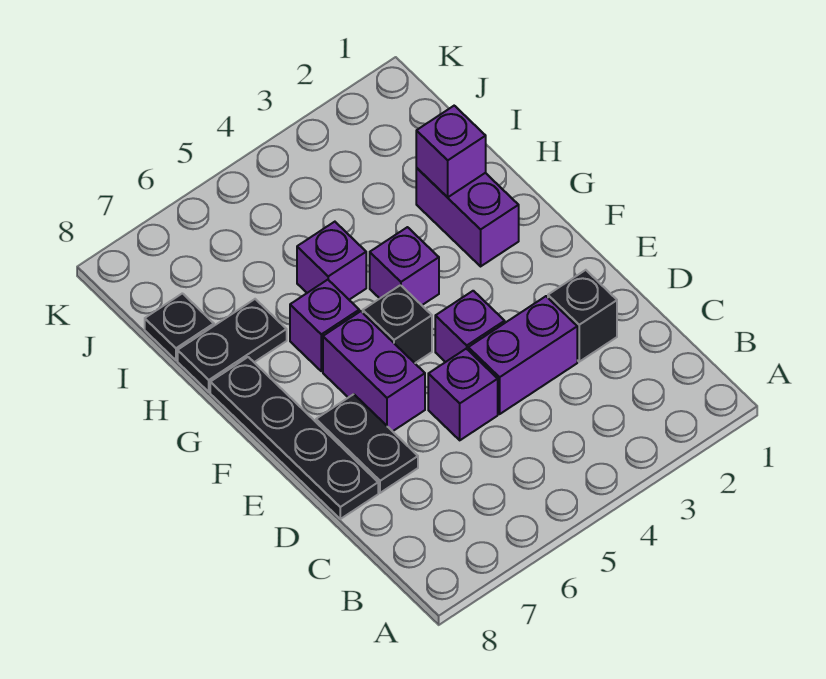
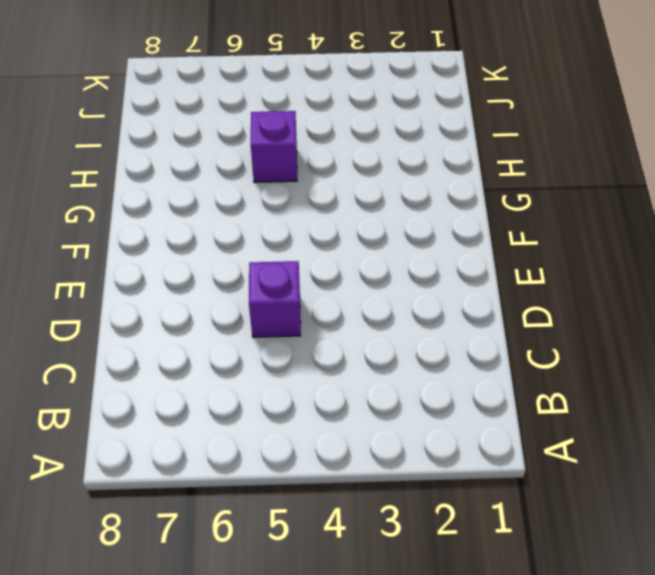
none -> black 1x1 brick [548,270,617,362]
none -> purple 1x2 brick [468,296,577,414]
none -> black 1x2 plate [316,394,418,493]

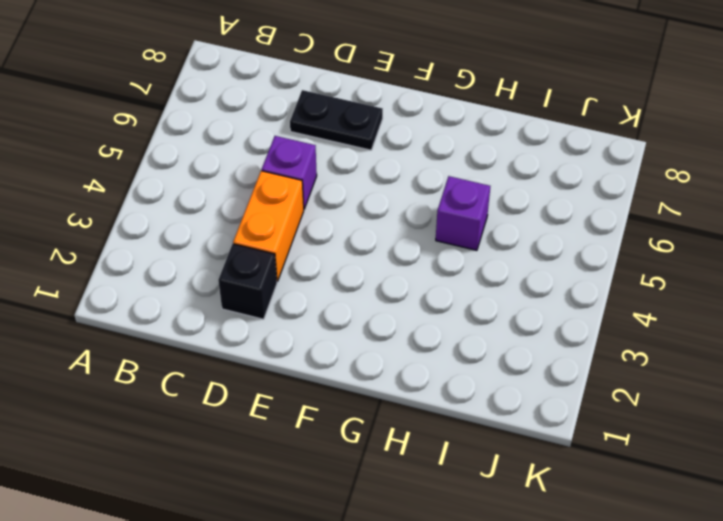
orange 1x2 brick [233,171,304,282] -> purple 1x2 brick [468,296,577,414]
none -> black 1x4 plate [210,357,378,519]
none -> purple 1x1 brick [435,291,505,362]
none -> purple 1x2 brick [323,311,425,431]

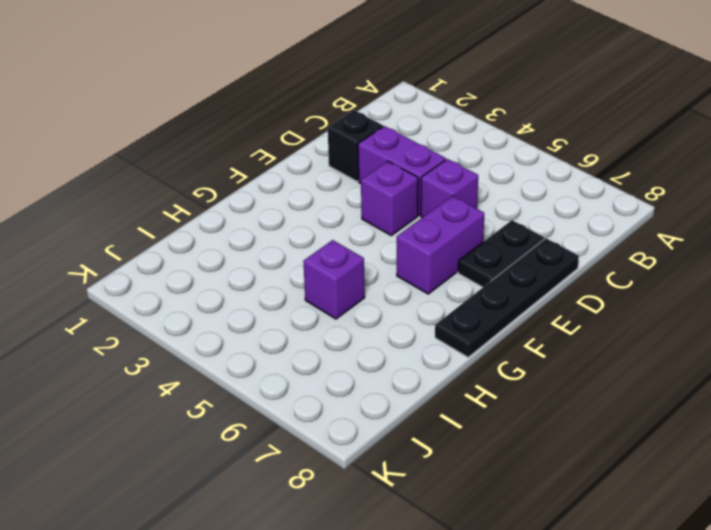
none -> black 1x1 brick [363,285,432,363]
none -> purple 1x2 brick [416,168,519,266]
none -> purple 1x1 brick [370,227,439,305]

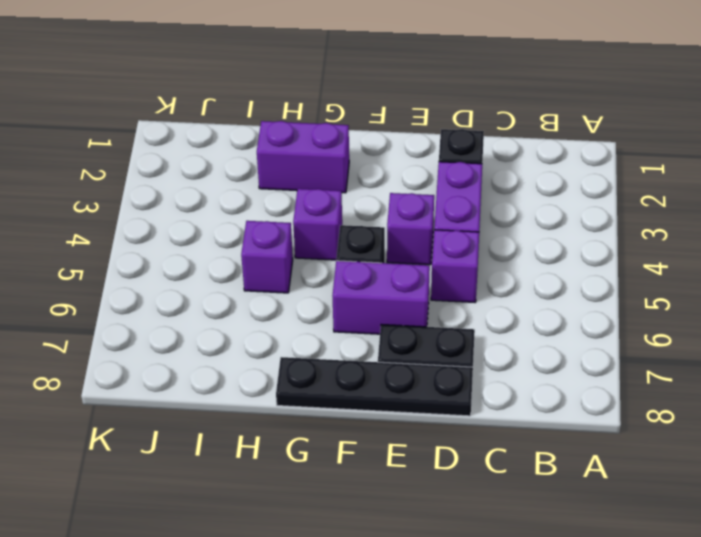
none -> purple 1x1 brick [290,280,359,371]
none -> black 1x2 plate [178,299,287,392]
none -> black 1x1 plate [145,293,214,360]

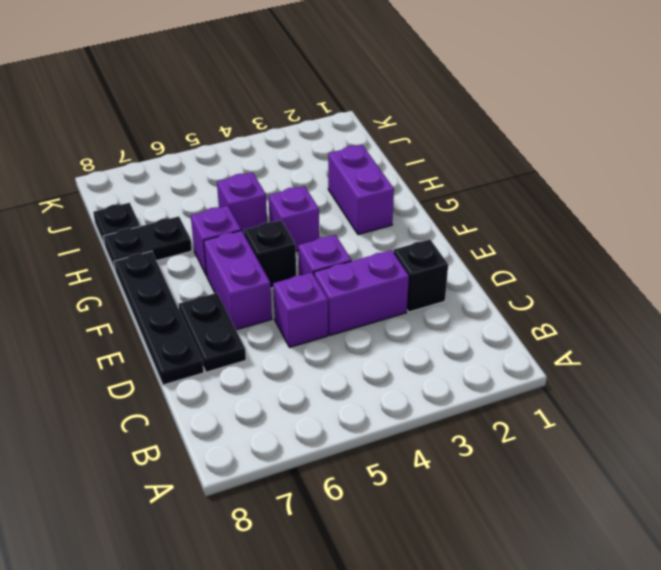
none -> purple 1x1 brick [416,106,486,197]

